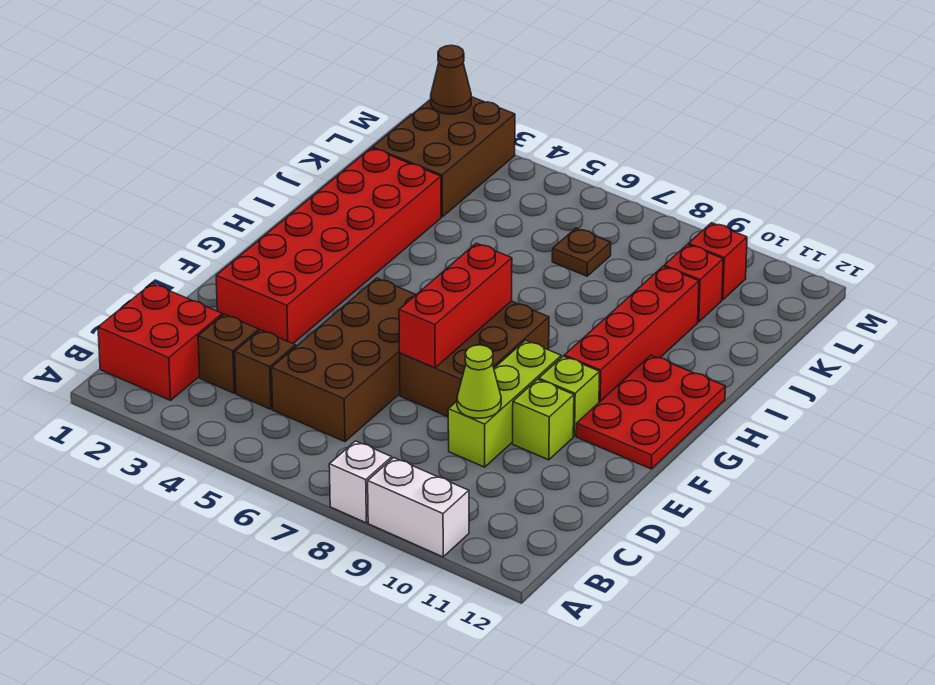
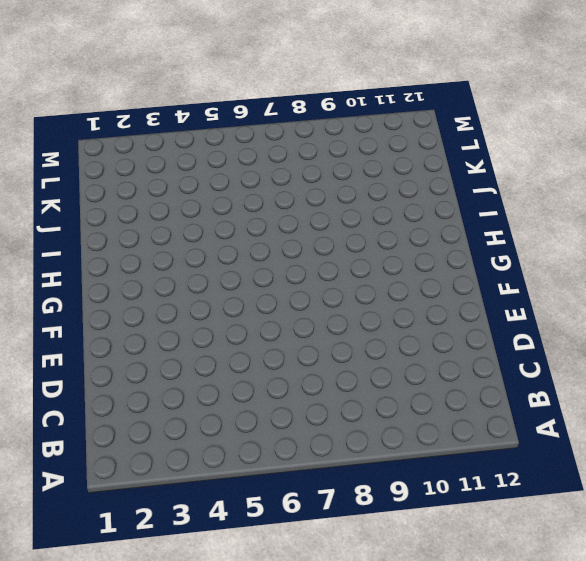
none -> white 1x1 brick [329,441,392,523]
none -> white 1x2 brick [368,458,469,557]
none -> red 2x2 brick [98,283,222,400]

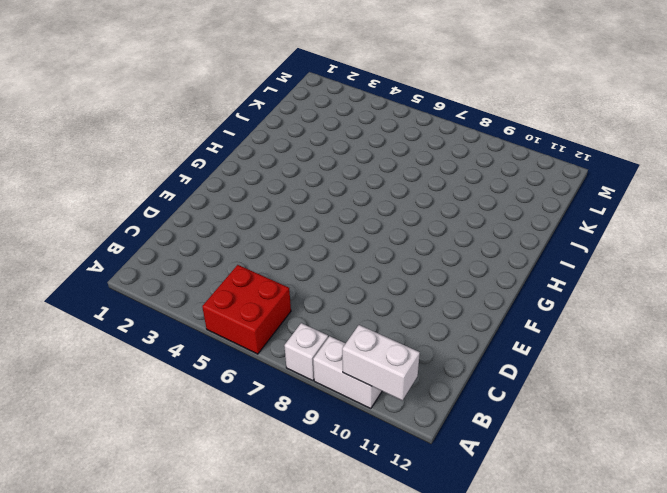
red 2x2 brick [202,265,291,354] -> red 2x2 brick moved to [98,283,222,400]
white 1x2 brick [342,325,420,400] -> none
none -> brown 1x1 brick [198,314,259,393]
none -> brown 1x1 brick [235,330,296,409]
none -> brown 2x4 brick [272,278,416,442]

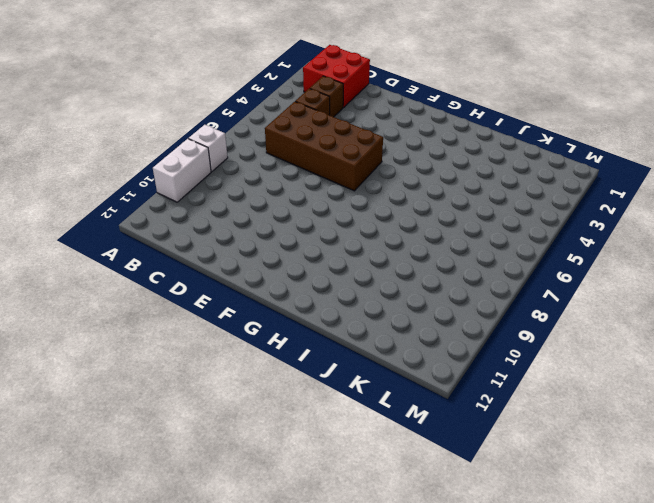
none -> lime 1x3 brick [448,340,561,467]
none -> red 2x6 brick [216,148,441,344]
none -> brown 2x3 brick [399,301,549,417]

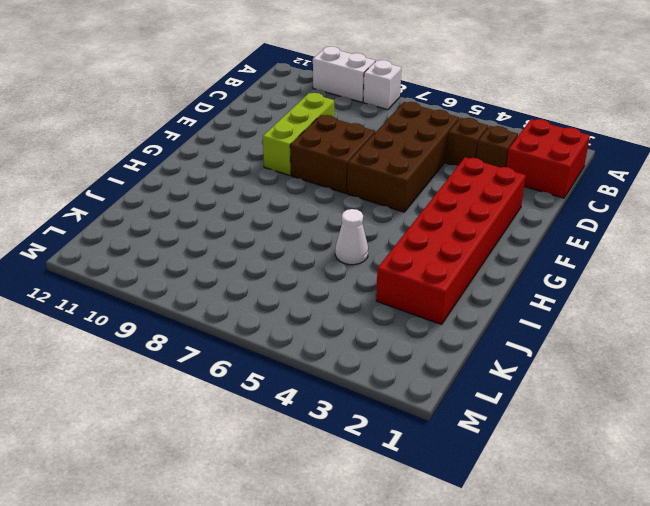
brown 2x2 brick [290,115,375,193] -> brown 2x3 brick [399,301,549,417]
white 1x1 cone [335,209,368,265] -> none
none -> lime 1x1 brick [513,379,574,460]
none -> lime 1x1 brick [539,356,600,436]
none -> red 2x3 plate [576,355,725,469]

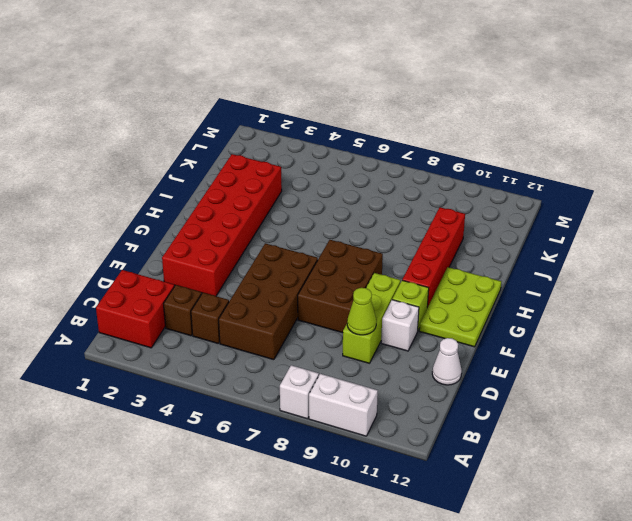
white 1x1 cone [432,338,462,385] -> none
white 1x1 brick [381,300,419,351] -> lime 1x1 brick [513,379,574,460]
lime 2x3 plate [419,267,501,347] -> red 2x3 plate [576,355,725,469]
none -> brown 2x3 brick [373,97,515,217]
none -> brown 1x1 plate [552,228,611,276]
none -> red 1x1 brick [664,244,723,322]

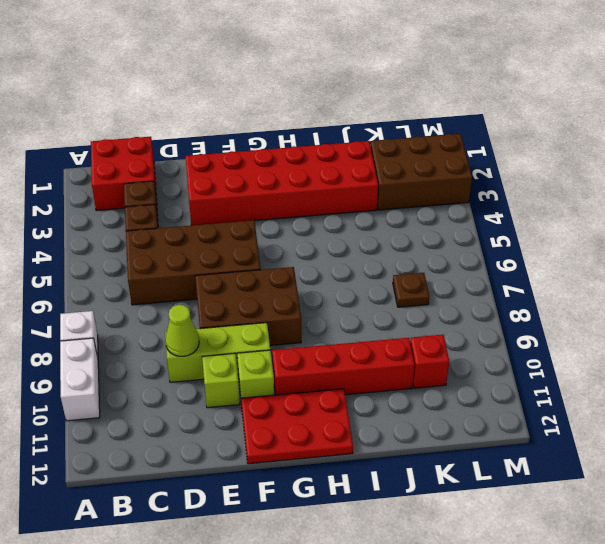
none -> red 1x1 brick [689,223,747,300]
none -> red 1x3 brick [399,243,512,368]
none -> brown 1x1 cone [431,45,471,114]

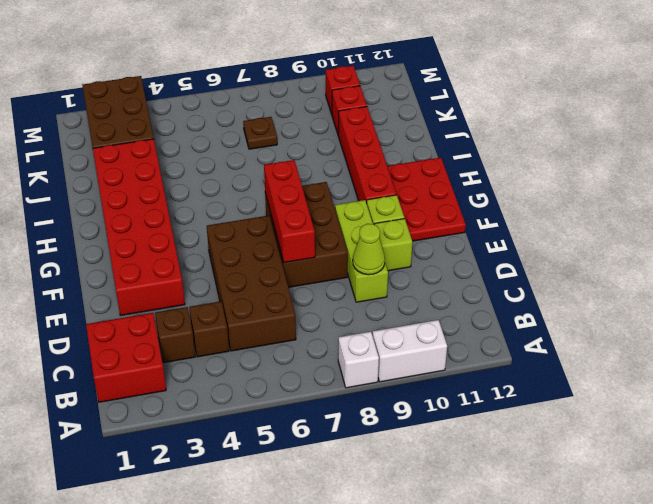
none -> brown 1x1 cone [431,45,471,114]

